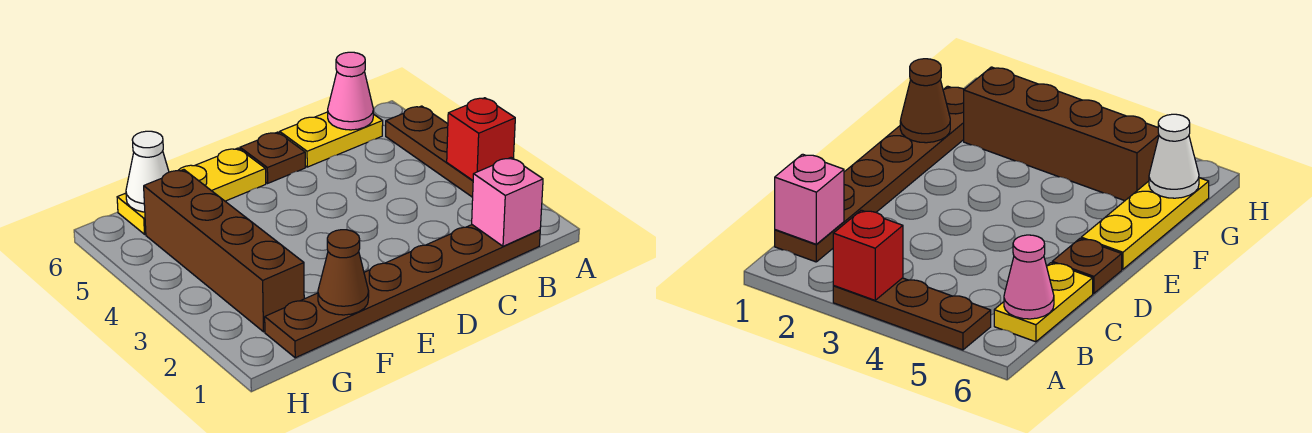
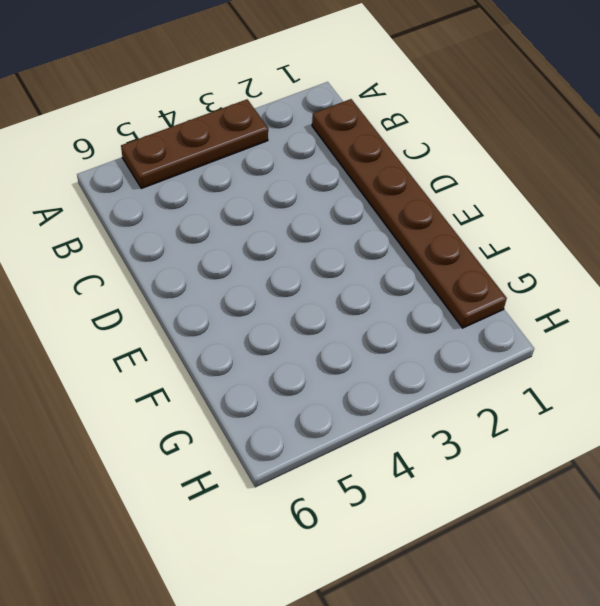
none -> yellow 1x2 plate [280,112,383,167]
none -> brown 1x1 plate [240,132,305,183]

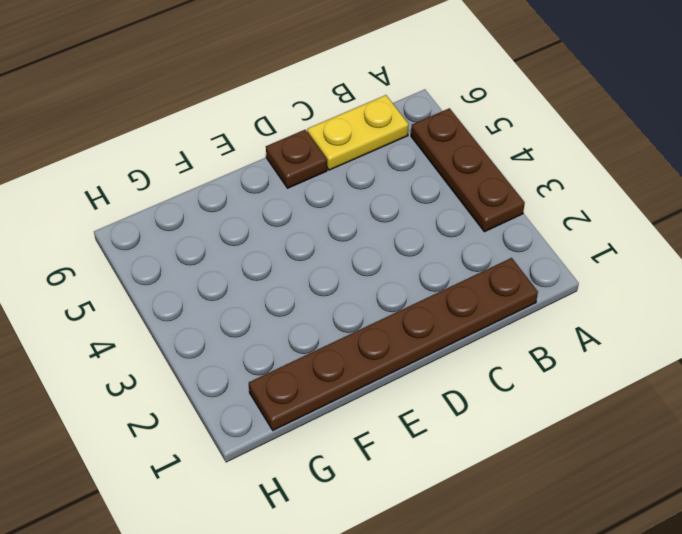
none -> yellow 1x3 plate [117,148,266,234]
none -> brown 1x4 brick [144,170,304,332]

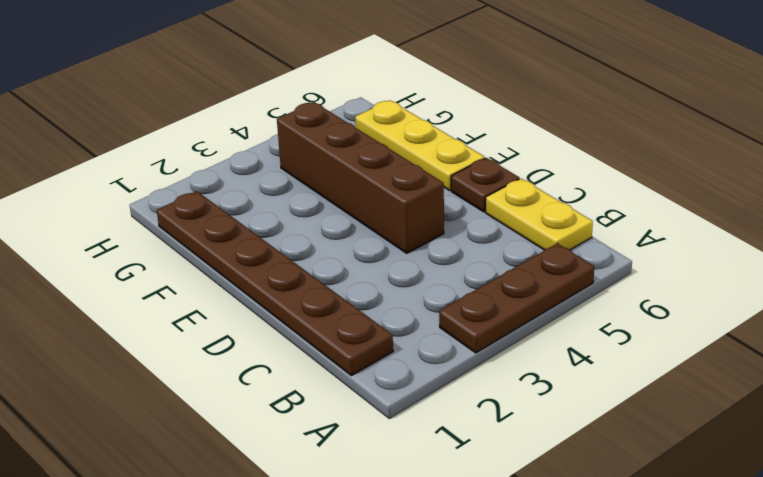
brown 1x4 brick [277,102,444,253] -> brown 1x4 brick turned to [144,170,304,332]
none -> red 1x1 brick [447,98,515,180]
none -> pink 1x1 brick [472,158,543,246]

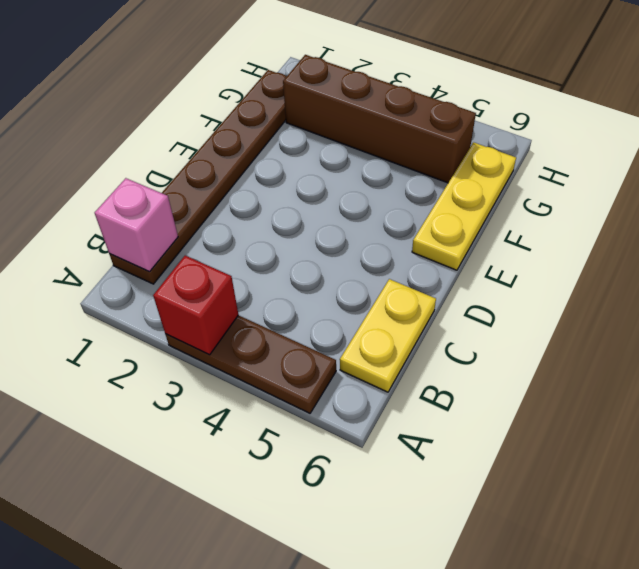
none -> brown 1x1 plate [240,132,305,183]
none -> pink 1x1 cone [328,52,373,130]

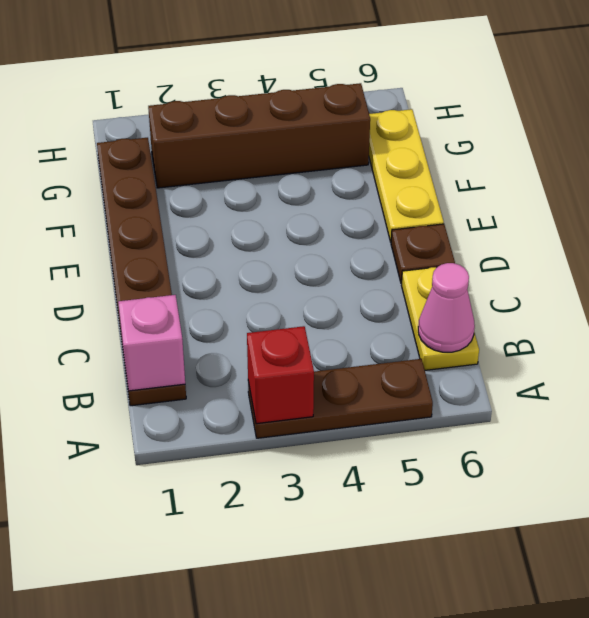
none -> brown 1x1 cone [318,230,369,315]
none -> white 1x1 cone [126,131,169,212]

